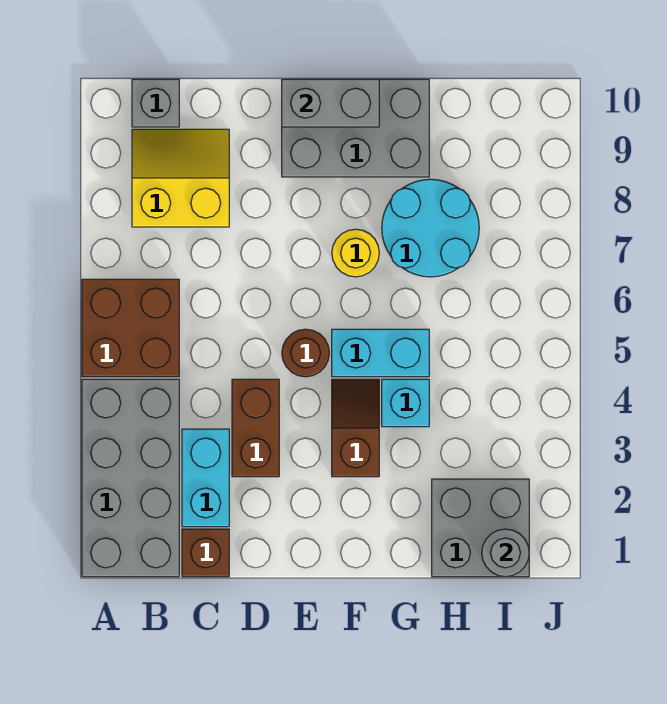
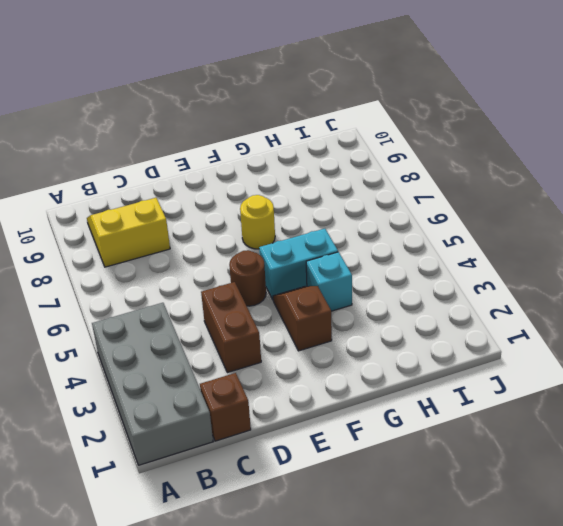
none -> brown 2x2 brick [82,279,179,377]
none -> grey 1x1 brick [132,79,179,127]
none -> cyan 1x2 brick [182,429,229,527]

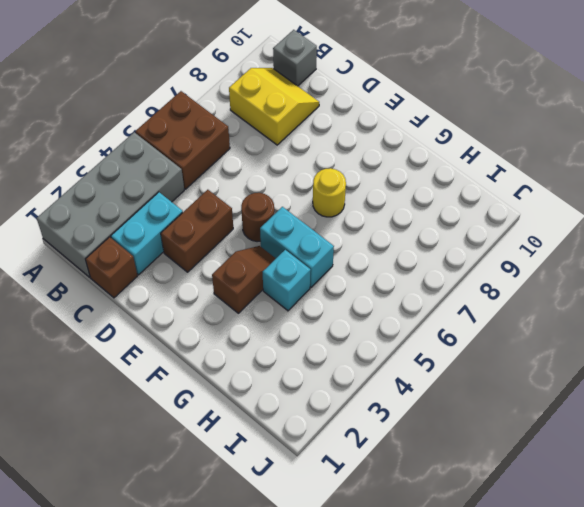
none -> grey 2x3 brick [282,79,429,177]
none -> cyan 2x2 round brick [382,179,479,277]
none -> grey 2x2 brick [432,479,529,577]

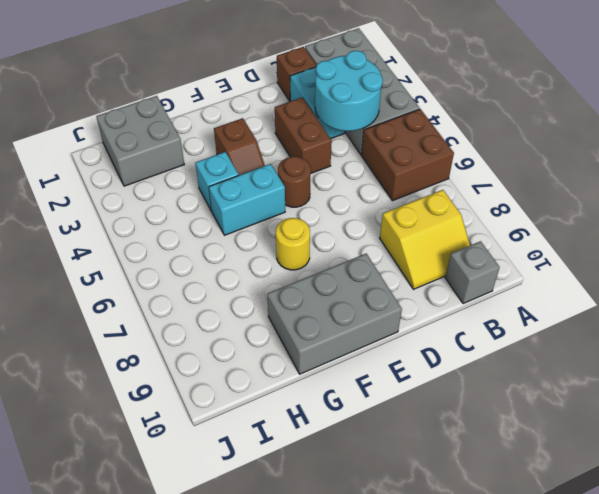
cyan 2x2 round brick [315,51,383,131] -> cyan 2x2 round brick moved to [382,179,479,277]
none -> grey 1x2 brick [282,79,379,127]
none -> grey 1x1 round brick [482,529,529,577]

